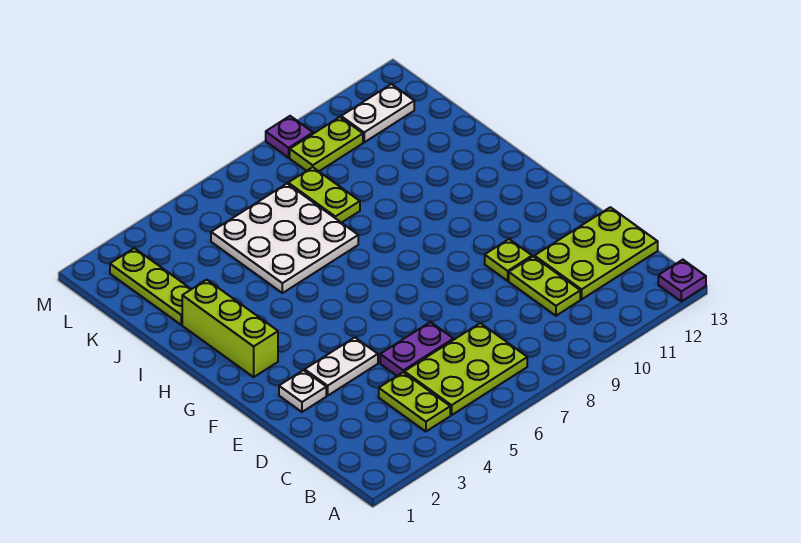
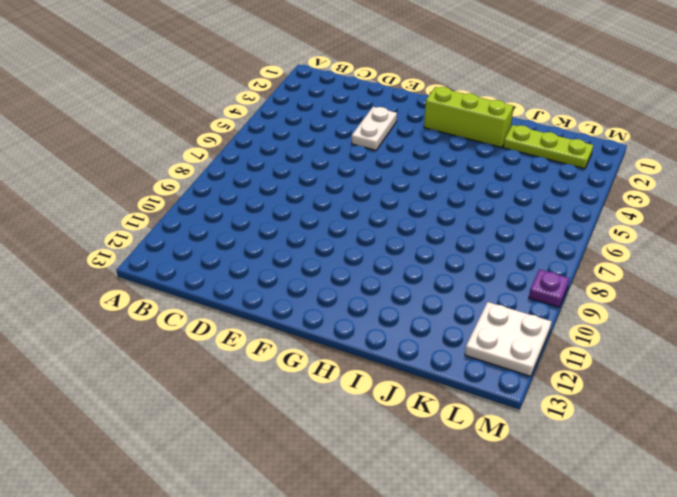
white 2x2 plate [465,302,552,376] -> white 1x2 plate [341,84,414,142]
none -> purple 1x1 plate [658,260,706,301]
none -> lime 1x2 plate [379,372,450,432]
none -> lime 2x3 plate [404,323,527,415]

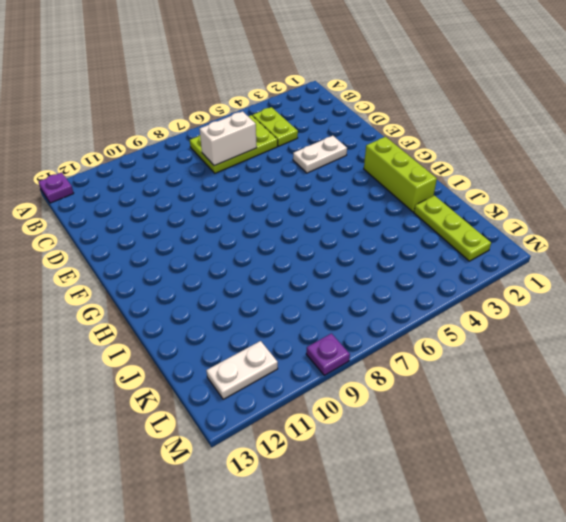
white 1x2 brick [200,111,257,166] -> none
none -> lime 1x2 plate [509,256,580,316]
none -> lime 2x3 plate [534,207,658,299]
none -> purple 1x2 plate [380,322,453,376]

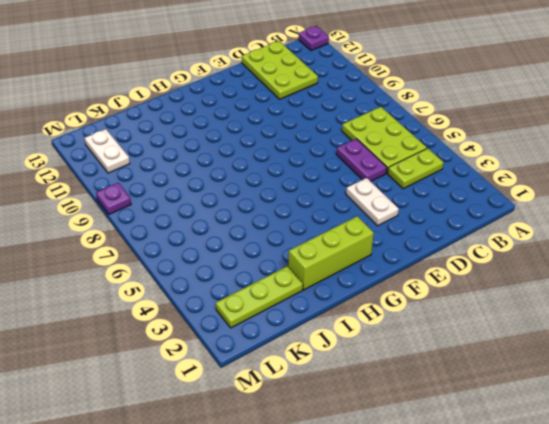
none -> lime 1x2 plate [509,256,580,316]
none -> white 1x1 plate [279,370,326,412]
none -> lime 1x1 plate [485,239,532,281]

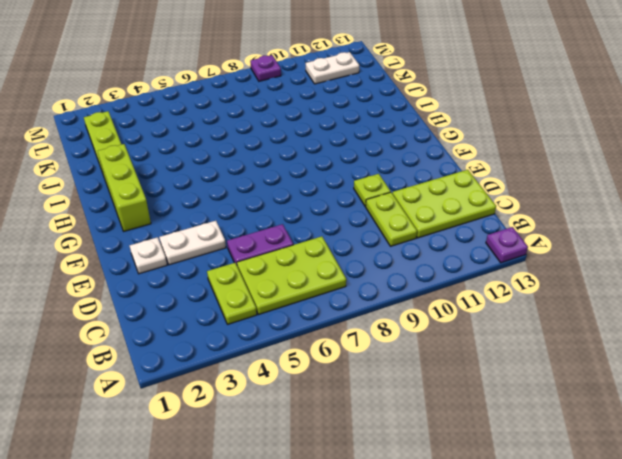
none -> white 3x3 plate [211,184,358,293]
none -> lime 1x2 plate [288,167,360,223]
none -> lime 1x2 plate [290,117,363,171]

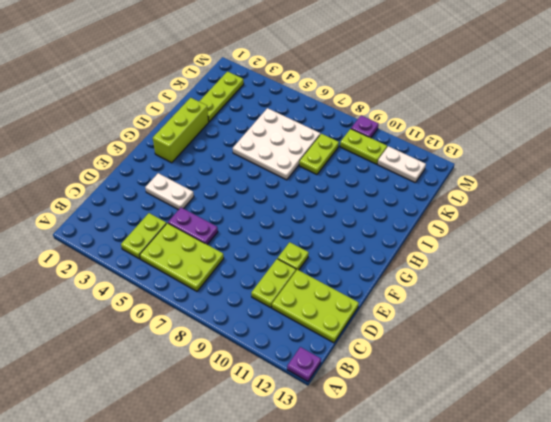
none -> white 1x1 plate [279,370,326,412]

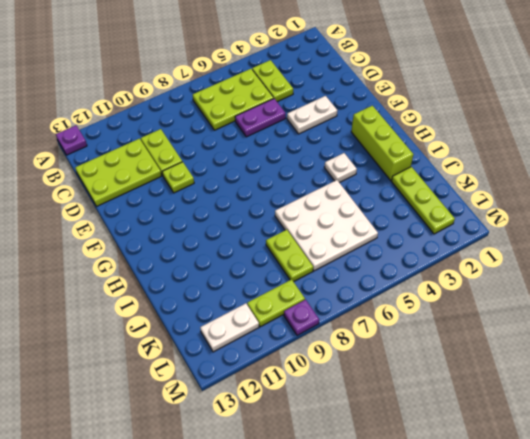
white 1x1 plate [324,153,357,183] -> white 1x1 plate moved to [279,370,326,412]

